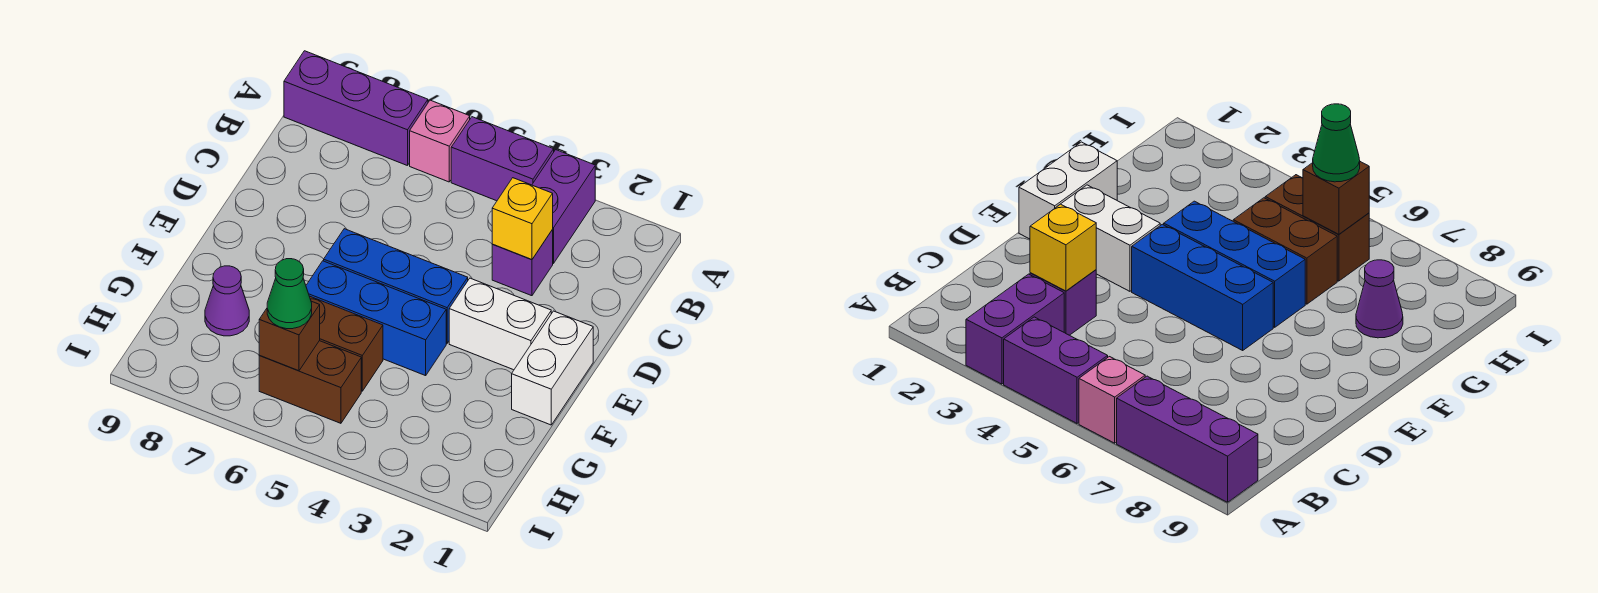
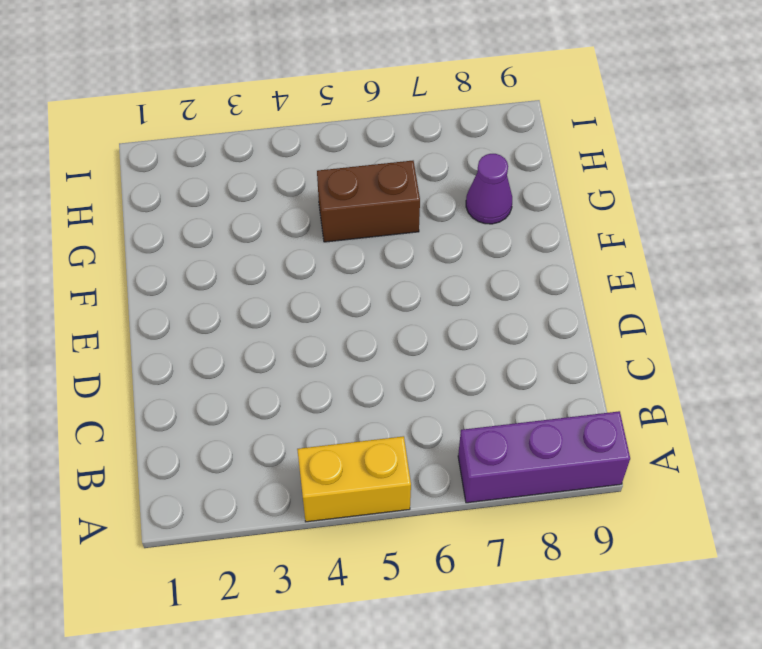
yellow 1x2 brick [297,436,411,522] -> purple 1x2 brick [451,117,554,201]
none -> purple 1x2 brick [532,150,595,264]
none -> pink 1x1 brick [410,100,470,182]
none -> purple 1x1 brick [492,230,553,296]

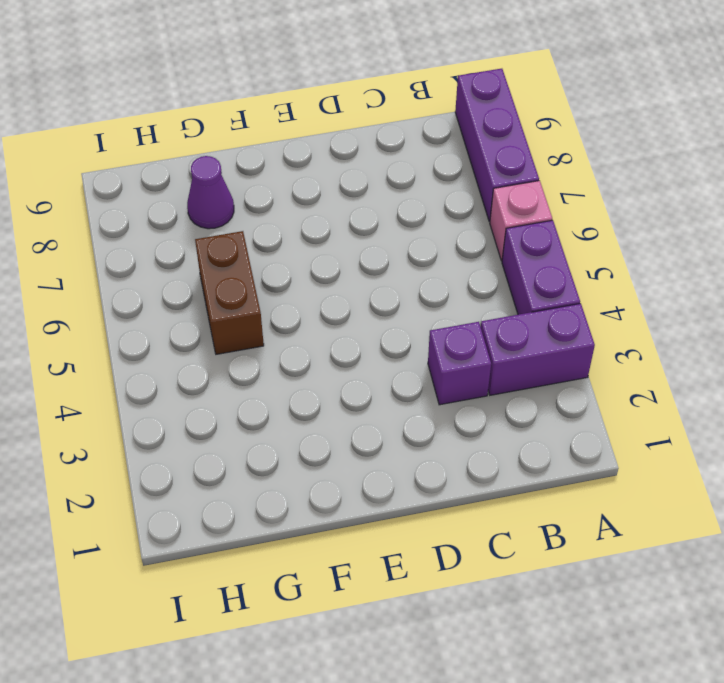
none -> white 1x2 brick [512,311,593,425]
none -> white 1x2 brick [449,278,551,370]
none -> blue 1x3 brick [324,229,468,343]

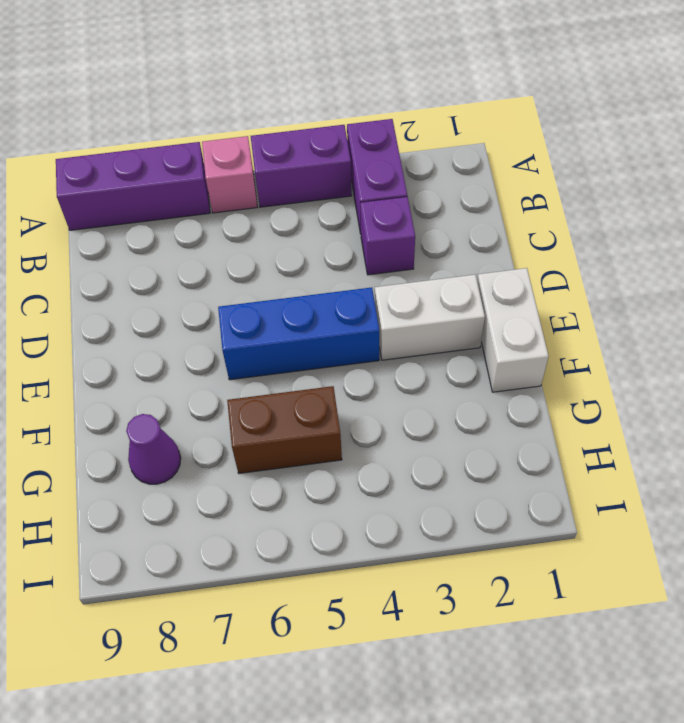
none -> blue 1x3 brick [306,261,446,376]
none -> brown 1x2 brick [259,341,361,423]
none -> yellow 1x1 brick [492,178,553,260]

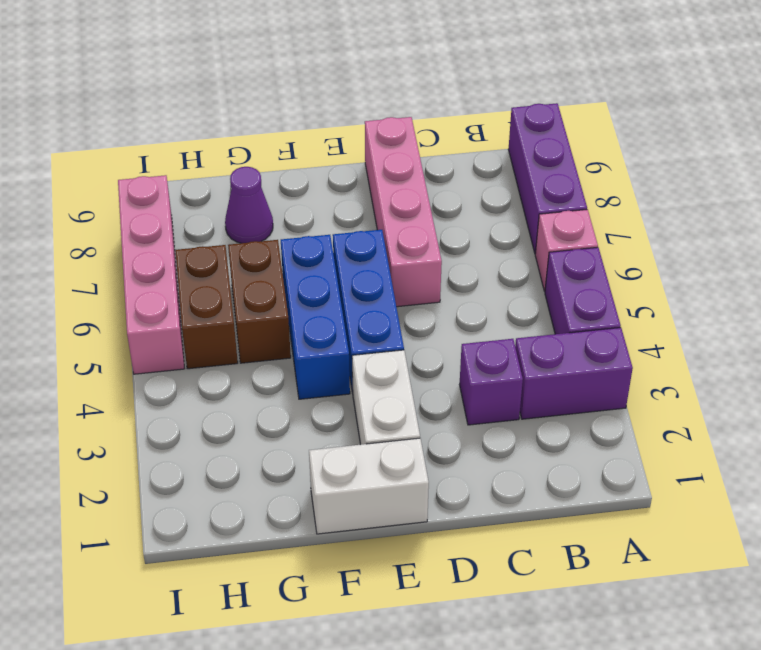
pink 1x4 brick [365,117,442,307] -> none
pink 1x4 brick [118,175,184,374] -> none
none -> yellow 1x1 brick [492,178,553,260]
none -> brown 1x1 brick [259,301,320,371]
none -> green 1x1 cone [267,259,312,329]

